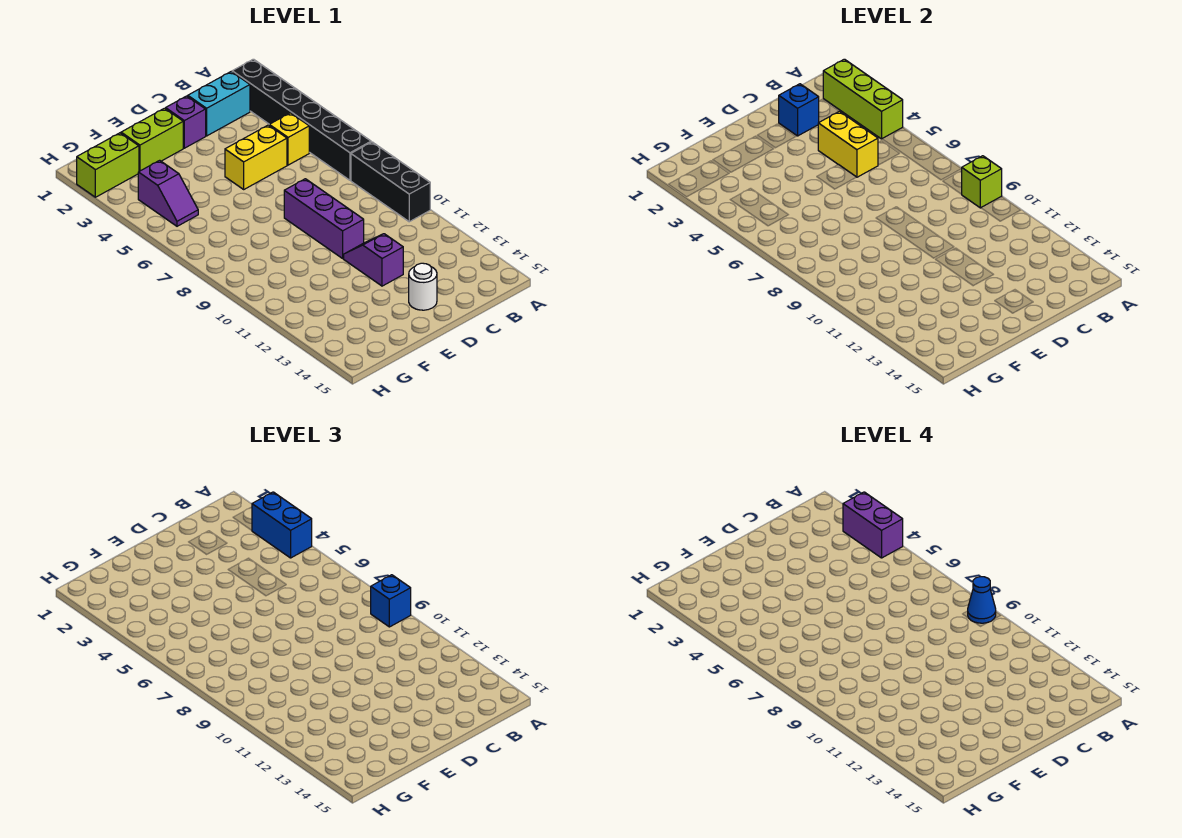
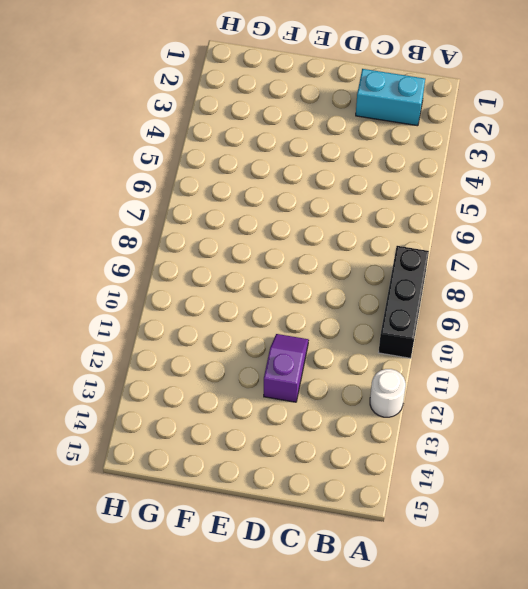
white 1x1 round brick [370,369,406,417] -> white 1x1 round brick moved to [409,263,437,310]
none -> black 1x6 brick [232,59,371,180]
none -> yellow 1x1 brick [269,113,309,165]
none -> yellow 1x2 brick [225,125,287,189]

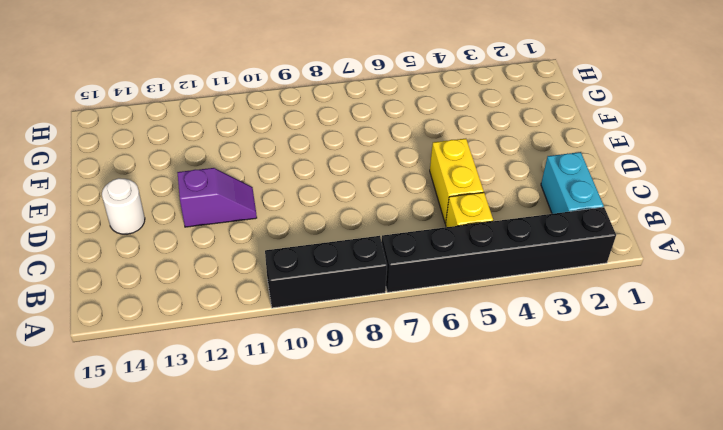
none -> purple 1x1 brick [166,96,206,148]
none -> purple 1x3 brick [284,179,364,258]
none -> lime 1x2 brick [121,108,183,171]

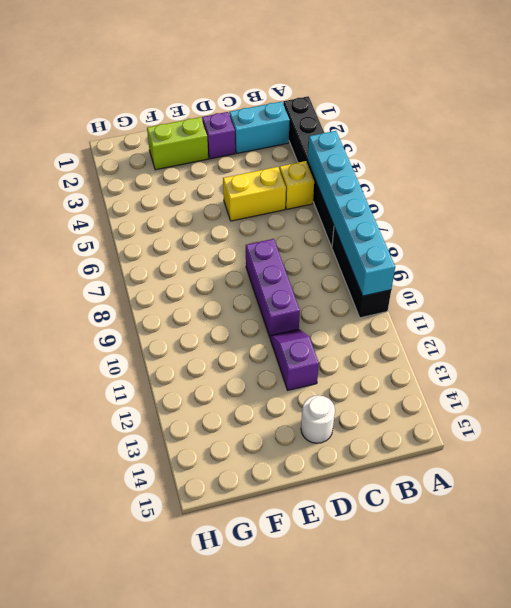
cyan 1x6 brick [308,131,395,296] -> lime 1x1 brick [962,156,1002,208]
none -> lime 1x2 brick [77,133,139,197]
none -> purple 1x2 slope [138,160,198,226]
none -> lime 1x3 brick [823,59,903,139]

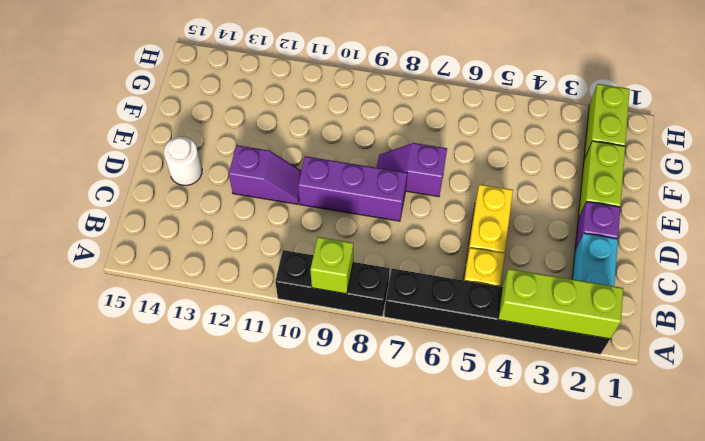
purple 1x2 slope [377,143,447,197] -> purple 1x2 slope moved to [138,160,198,226]
none -> blue 1x1 brick [779,84,819,136]
none -> yellow 1x2 brick [818,111,878,177]
none -> blue 1x2 brick [252,492,312,558]

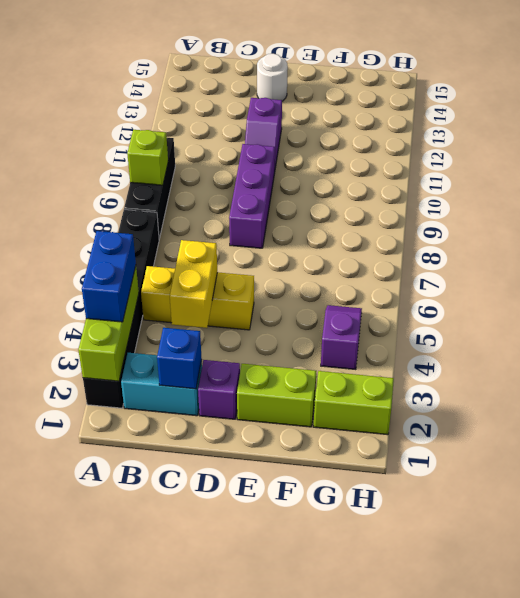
none -> blue 1x1 brick [371,575,411,627]
none -> purple 1x2 brick [843,492,903,558]
none -> blue 1x1 cone [968,577,996,623]

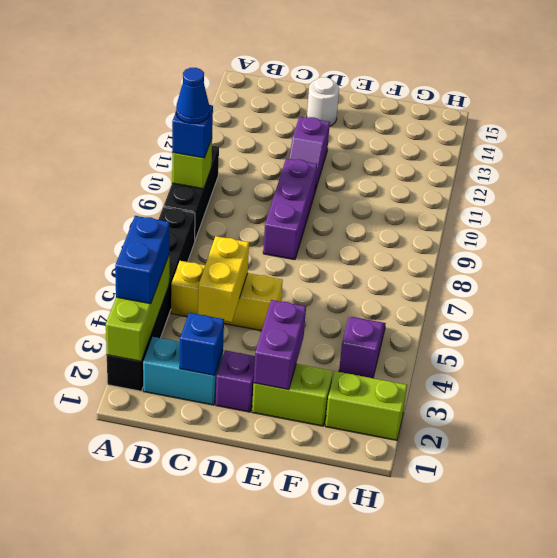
purple 1x2 brick [254,300,306,390] -> purple 1x2 brick moved to [843,492,903,558]

